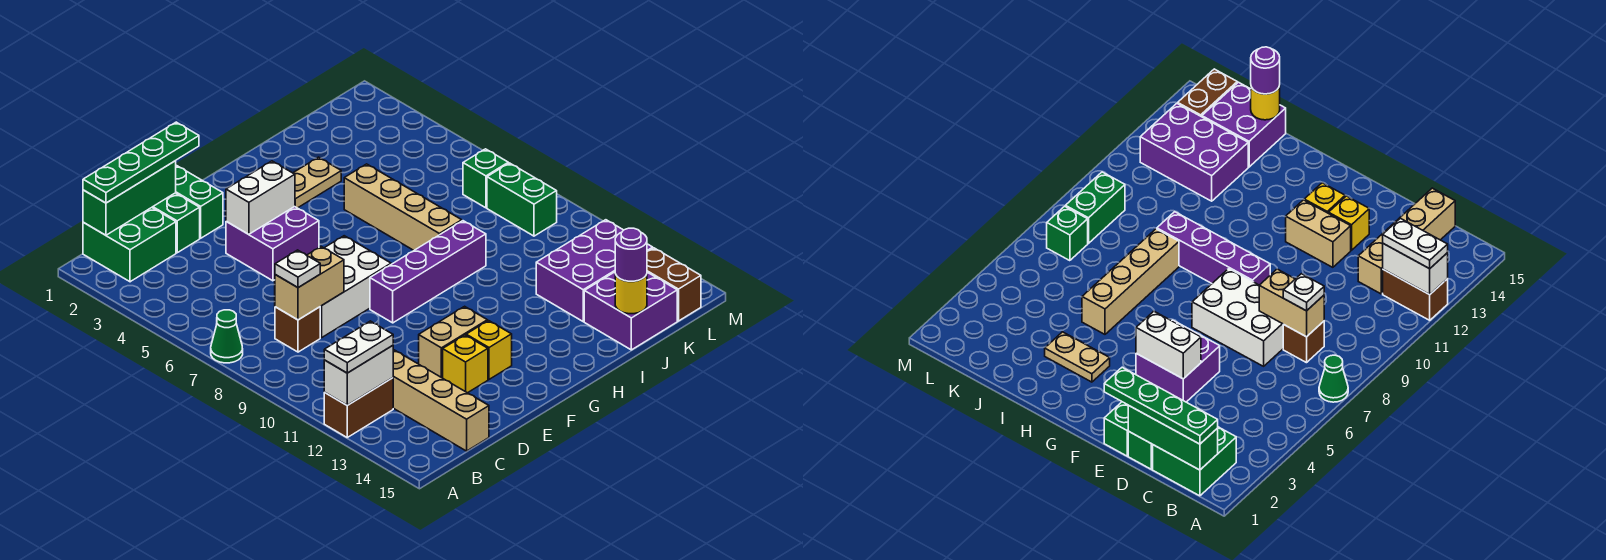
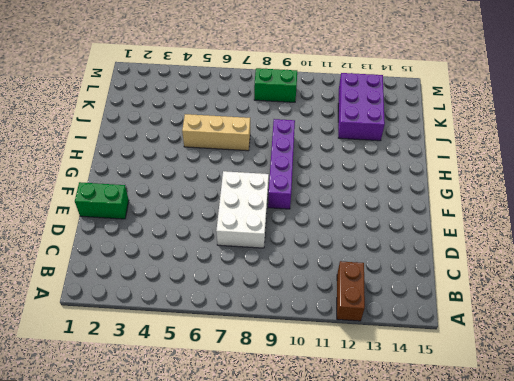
tan 1x3 brick [182,114,250,151] -> tan 1x4 brick [344,164,462,250]
none -> green 1x1 cone [211,310,243,363]
none -> green 2x2 brick [83,208,176,282]
none -> brown 1x1 brick [275,307,320,352]

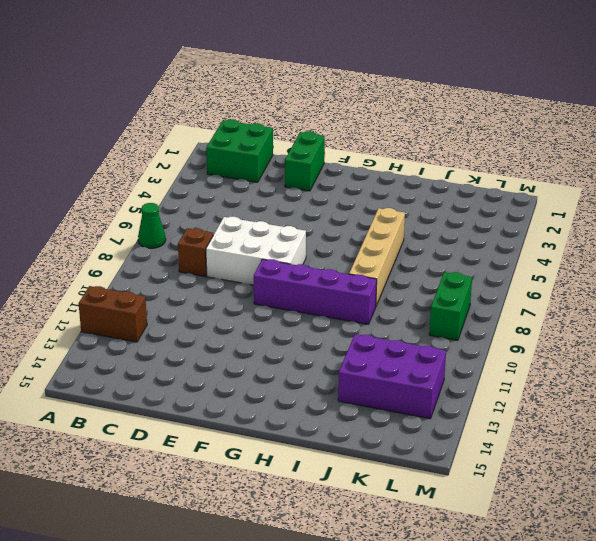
none -> tan 1x4 brick [393,350,489,451]
none -> green 1x2 brick [152,193,200,253]
none -> purple 2x2 brick [226,206,319,281]

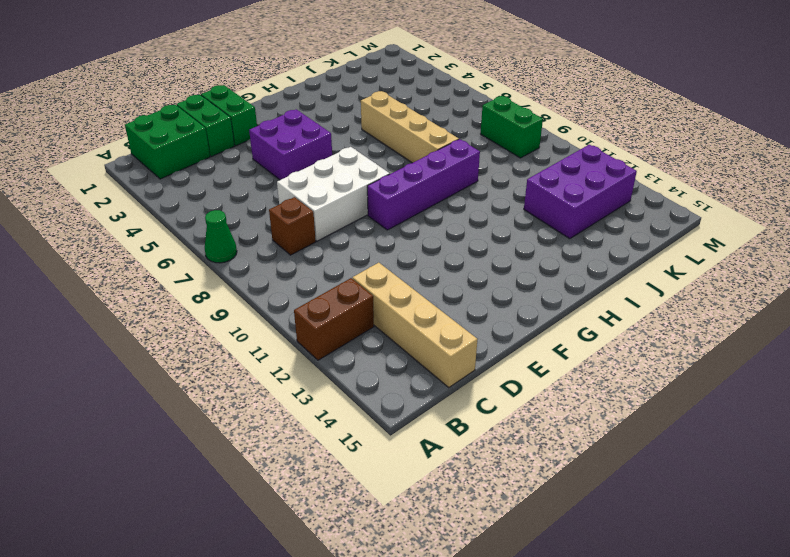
none -> tan 1x2 brick [419,306,487,378]
none -> yellow 1x1 brick [443,335,488,393]
none -> yellow 1x1 brick [466,321,512,379]

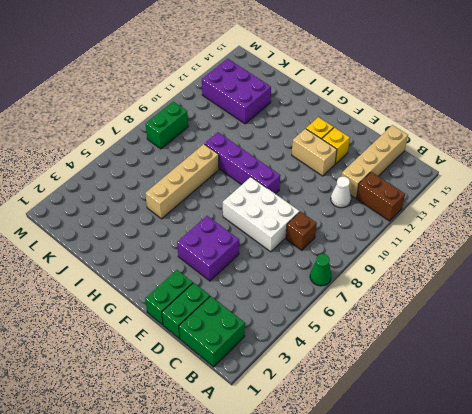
white 1x1 cone [331,177,351,208] -> none
none -> tan 1x2 plate [293,157,341,208]
none -> purple 2x2 brick [584,272,677,350]
none -> green 1x1 brick [463,149,508,208]

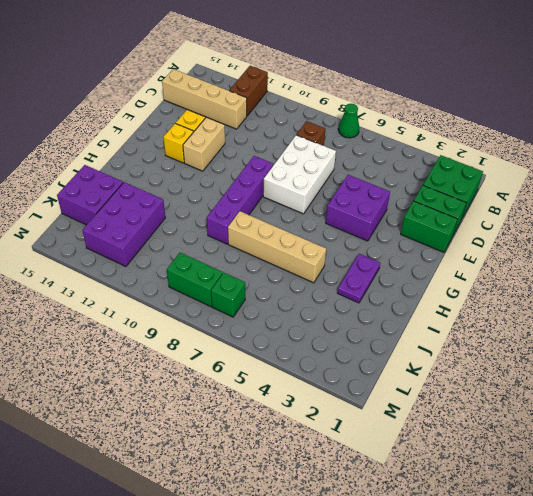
purple 1x2 plate [338,254,380,303] -> tan 1x2 plate [293,157,341,208]
none -> brown 1x2 brick [647,248,701,321]
none -> white 1x2 brick [324,346,393,405]
none -> green 1x3 brick [83,161,176,235]

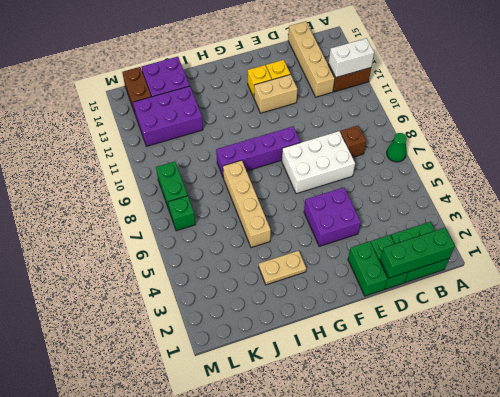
none -> tan 1x2 brick [275,247,344,320]
none -> white 1x2 brick [226,161,295,234]
none -> yellow 1x1 round brick [615,274,647,314]

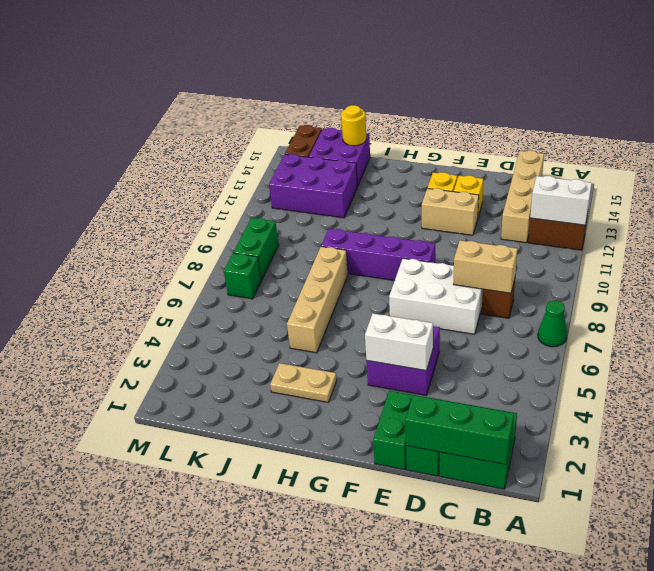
none -> white 1x2 plate [324,321,393,373]
none -> green 1x4 plate [83,122,199,203]
none -> white 1x1 plate [275,250,320,288]

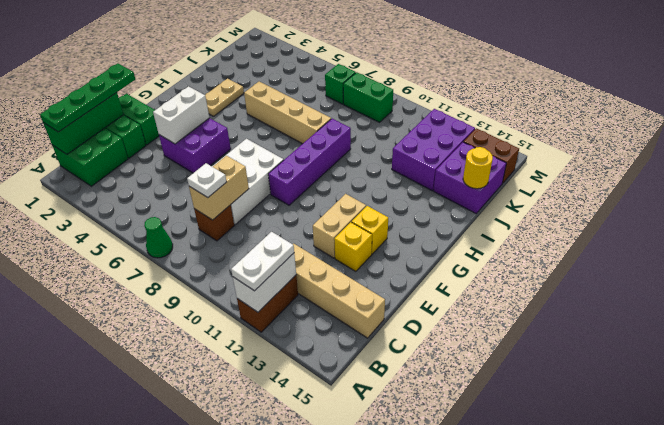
none -> purple 1x1 round brick [615,228,647,281]

